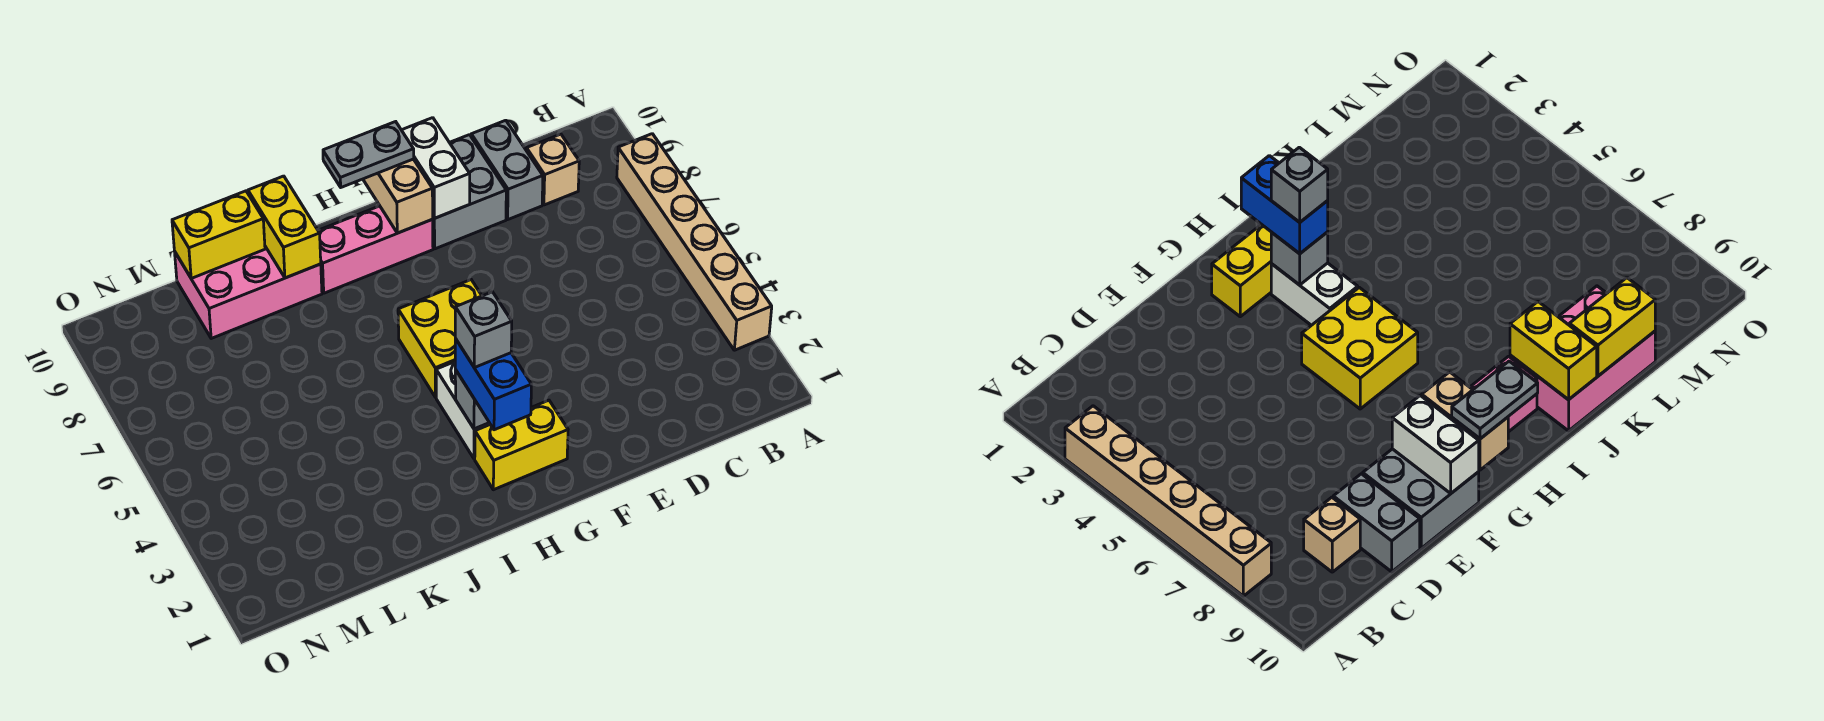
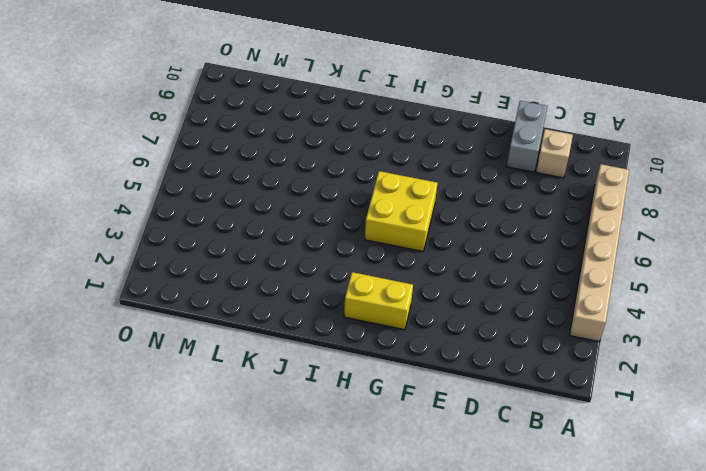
none -> grey 2x2 brick [432,135,506,249]
none -> pink 1x3 brick [318,206,433,293]
none -> white 1x2 brick [436,362,490,459]

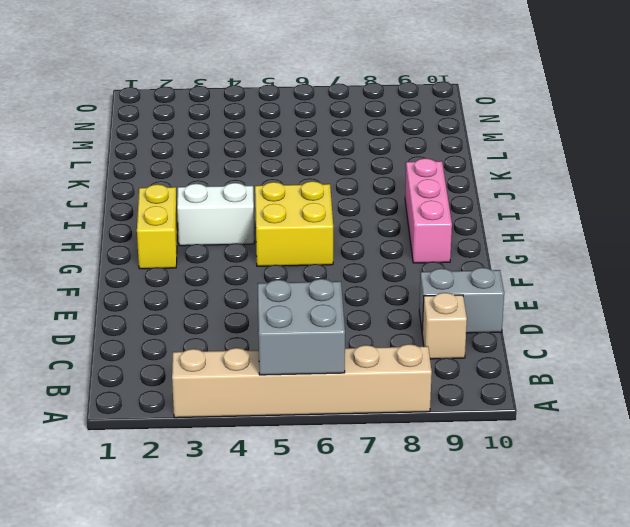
grey 2x2 brick [257,279,345,375] -> grey 2x2 brick moved to [432,135,506,249]
none -> pink 2x3 brick [175,246,322,338]
none -> white 1x2 brick [402,118,470,218]
none -> tan 1x2 brick [363,159,433,233]

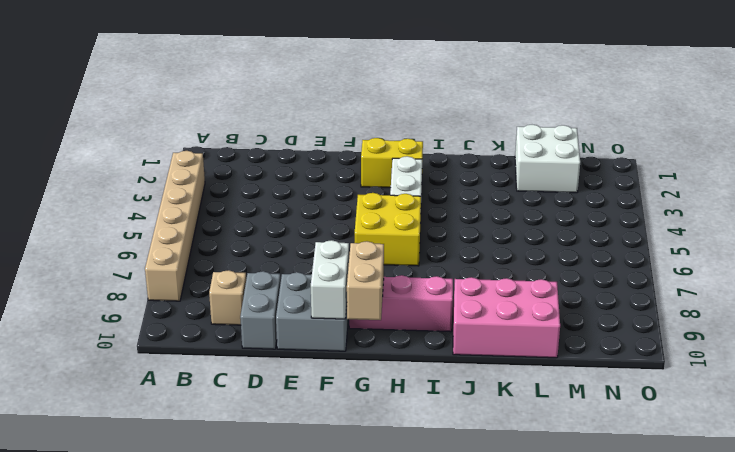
white 2x2 brick [515,125,580,193] -> none
none -> grey 1x1 brick [455,370,489,429]
none -> yellow 1x2 brick [248,176,321,278]
none -> yellow 1x2 brick [172,191,265,278]

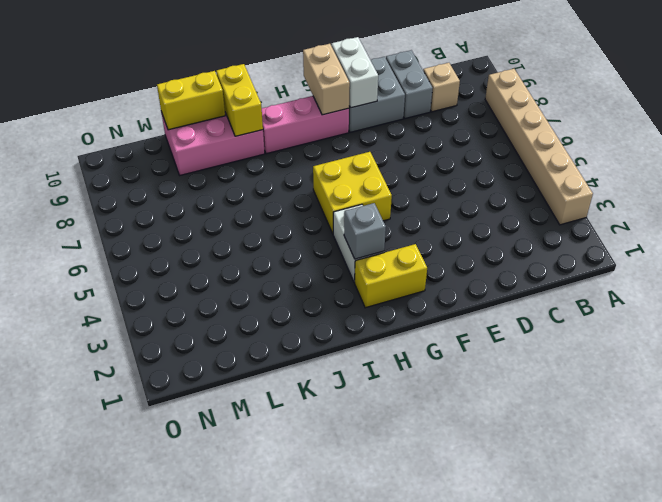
none -> grey 1x2 plate [323,122,414,187]
none -> blue 1x2 brick [455,339,531,430]
none -> grey 1x1 brick [455,292,512,368]

